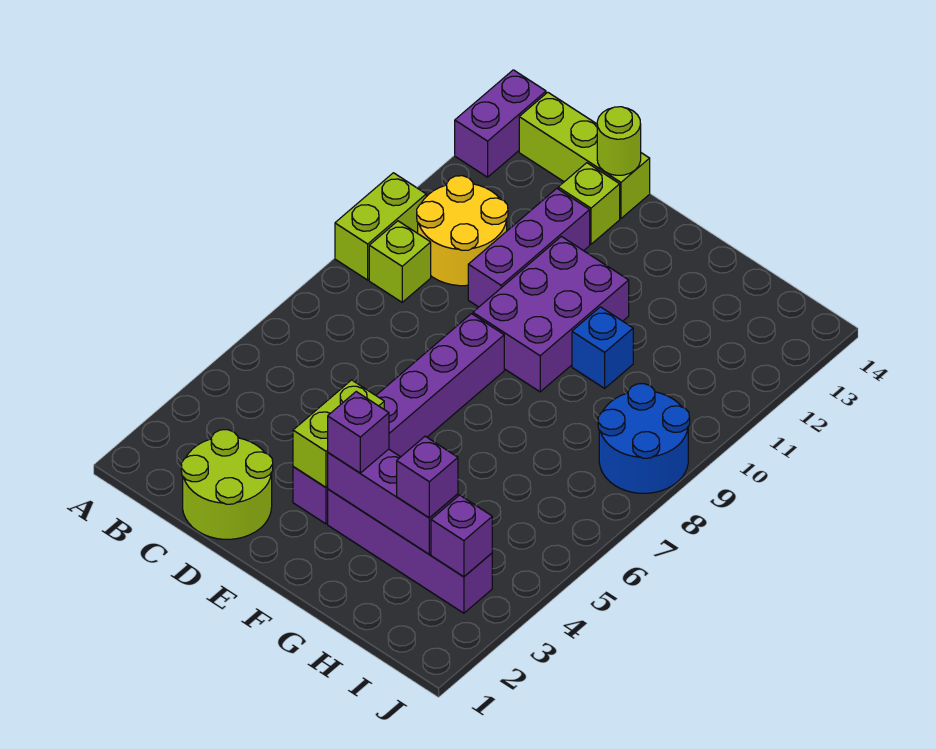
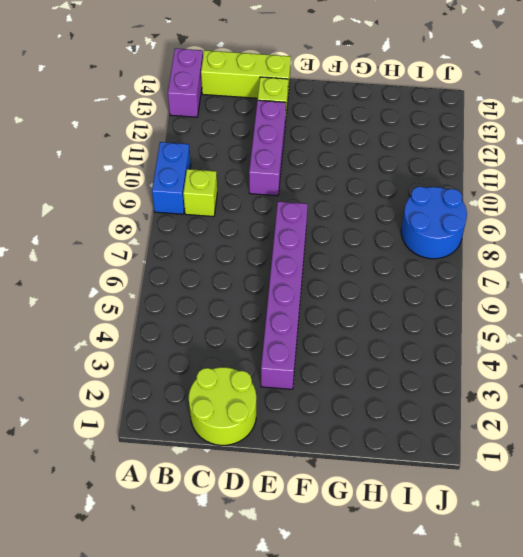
blue 1x2 brick [152,142,191,214] -> lime 1x2 brick [335,173,426,280]
none -> yellow 2x2 round brick [417,176,508,286]
none -> purple 2x3 brick [473,236,629,392]
none -> purple 1x4 brick [328,489,492,613]

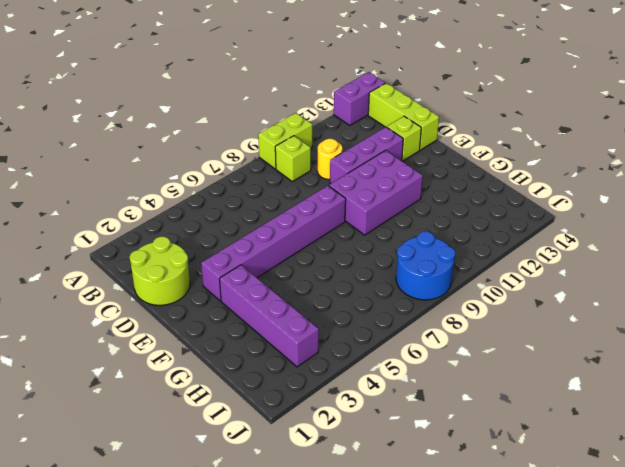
yellow 1x1 round brick [317,139,342,179] -> yellow 2x2 round brick [417,176,508,286]
none -> blue 1x1 brick [572,307,633,388]
none -> lime 1x1 round brick [597,107,641,175]
none -> lime 1x2 brick [293,380,384,487]

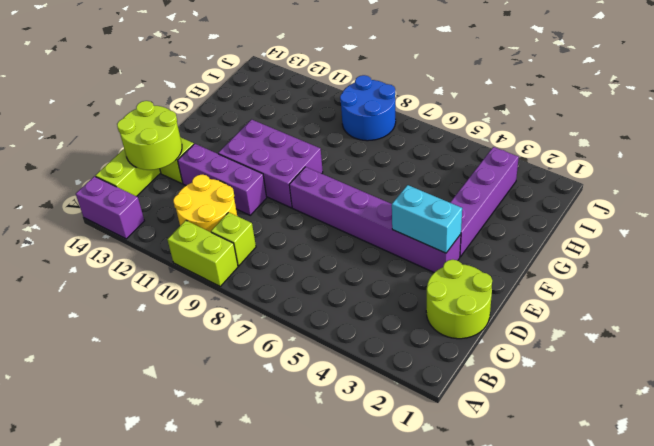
lime 2x2 round brick [117,101,182,170] -> lime 1x1 round brick [597,107,641,175]
cyan 1x2 brick [392,185,462,253] -> lime 1x2 brick [293,380,384,487]
none -> blue 1x1 brick [572,307,633,388]
none -> purple 1x3 brick [328,449,458,554]
none -> purple 1x1 brick [431,495,492,577]

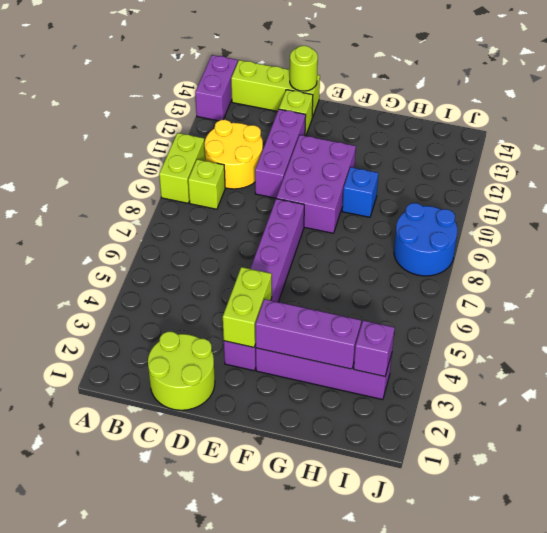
none -> purple 1x1 brick [328,392,389,473]
none -> purple 1x1 brick [397,436,458,518]

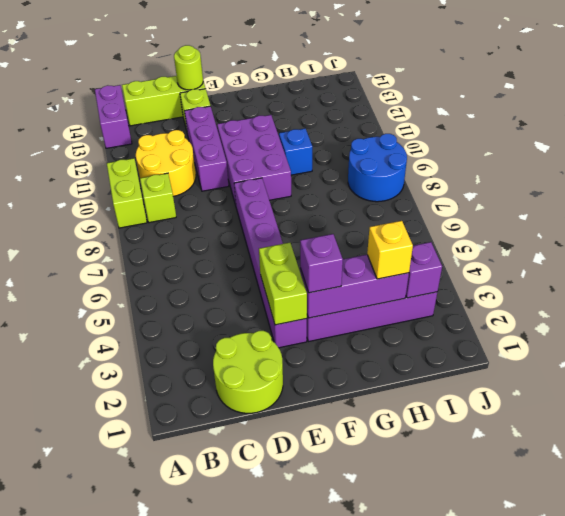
yellow 1x1 brick [367,221,413,279] -> purple 1x1 brick [397,436,458,518]

